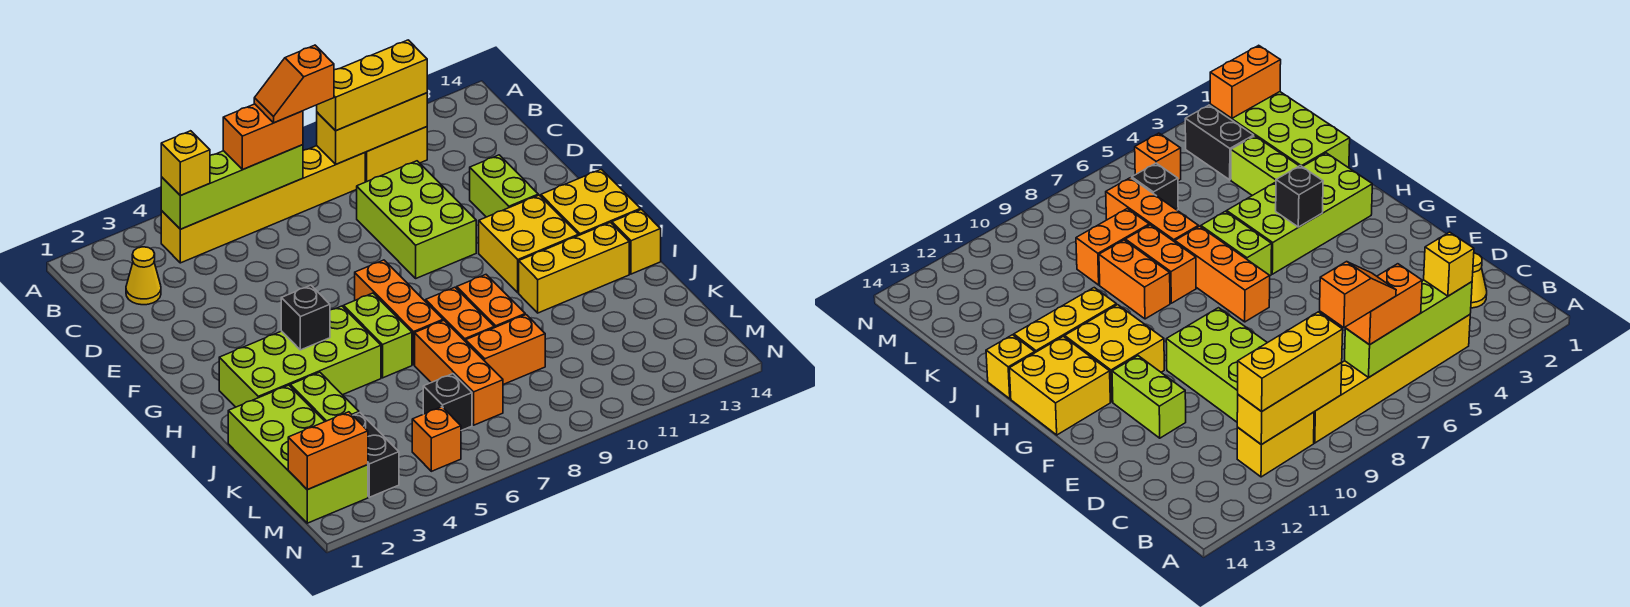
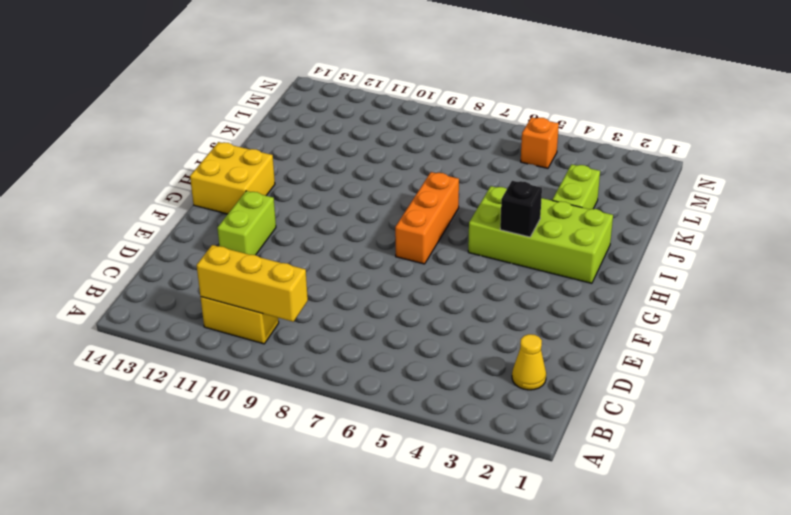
none -> yellow 1x6 brick [161,146,365,263]
none -> lime 2x3 brick [357,161,476,278]
none -> yellow 2x2 brick [479,195,578,293]

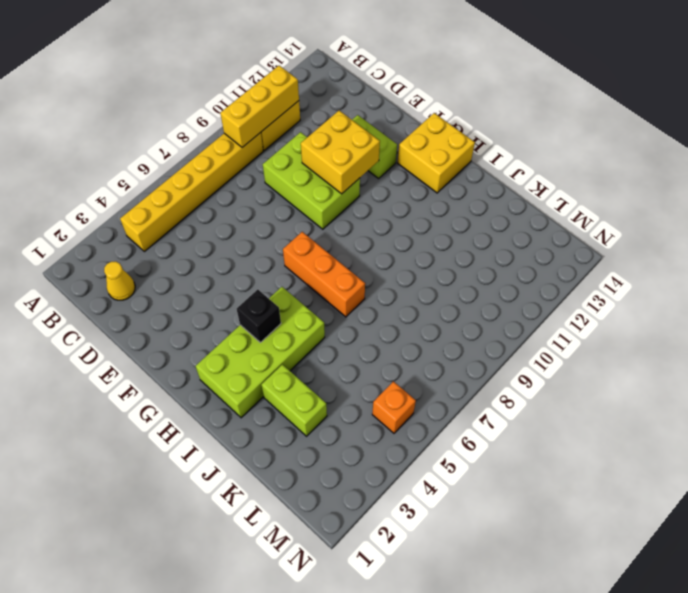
yellow 2x2 brick [301,111,380,194] -> yellow 2x2 brick moved to [479,195,578,293]
none -> lime 1x2 brick [343,293,412,378]
none -> orange 1x2 brick [426,287,494,342]
none -> orange 1x2 brick [457,275,525,328]

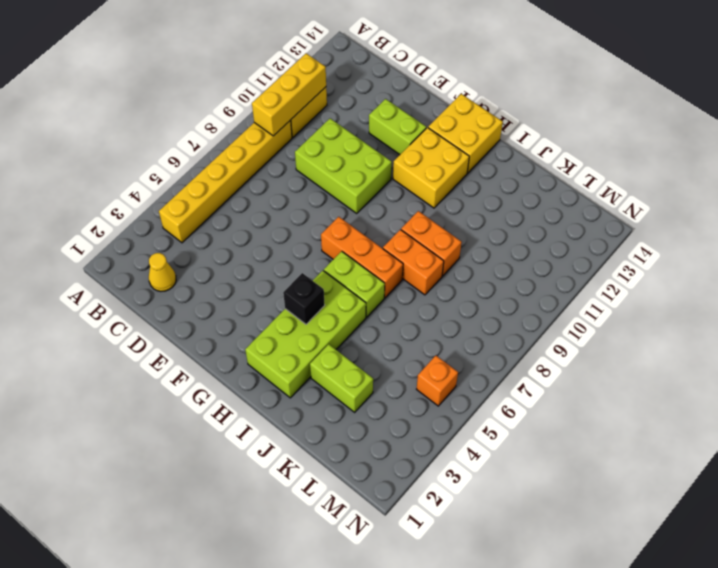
none -> yellow 1x3 brick [519,222,629,313]
none -> yellow 1x1 brick [612,210,661,274]
none -> lime 2x4 brick [228,385,368,523]

